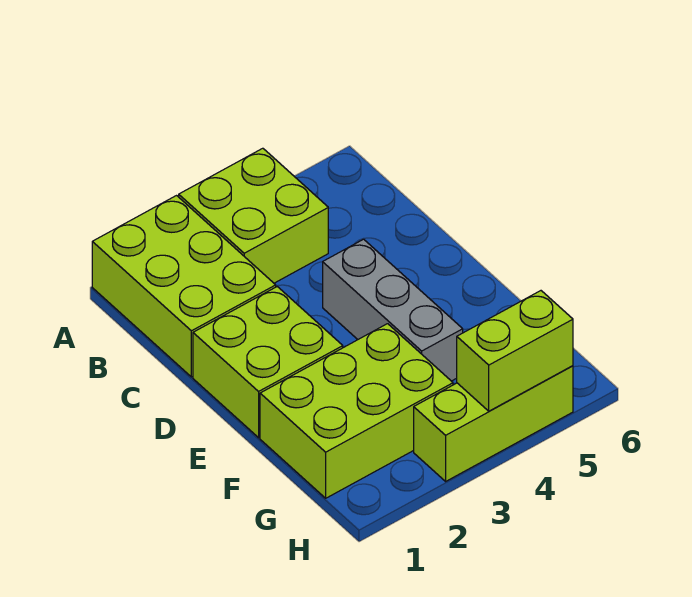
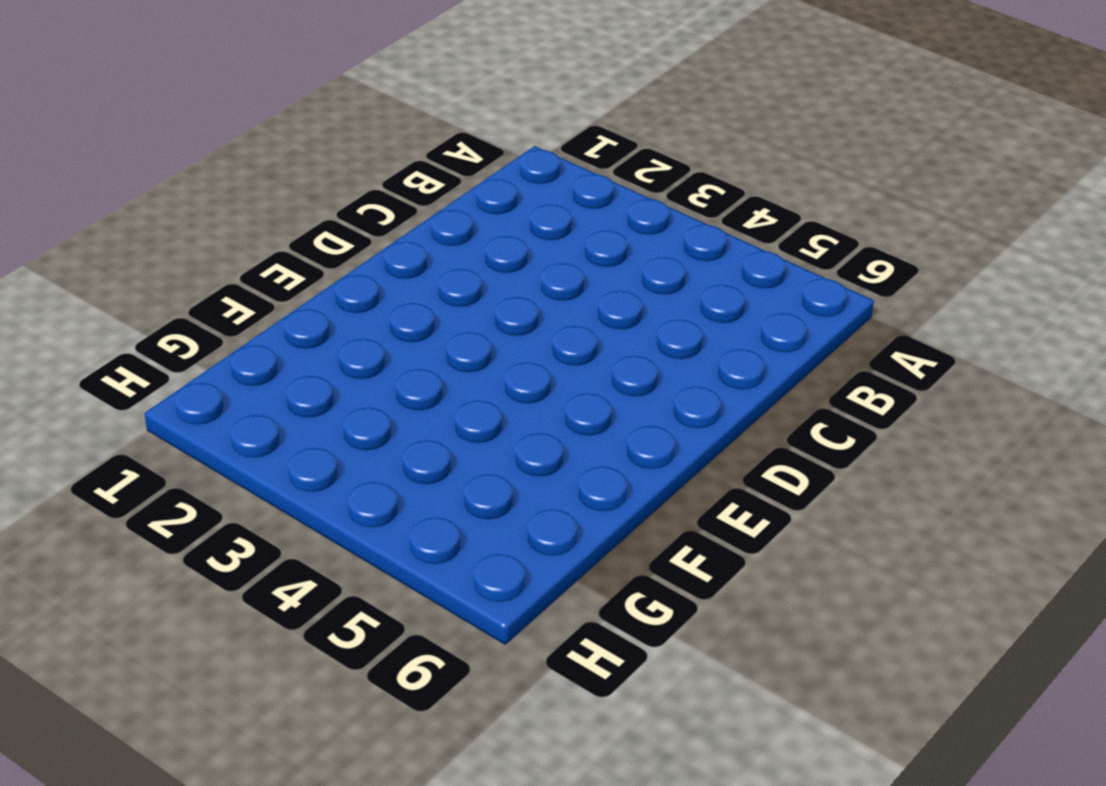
none -> lime 2x3 brick [92,196,276,377]
none -> lime 2x2 brick [179,148,328,283]

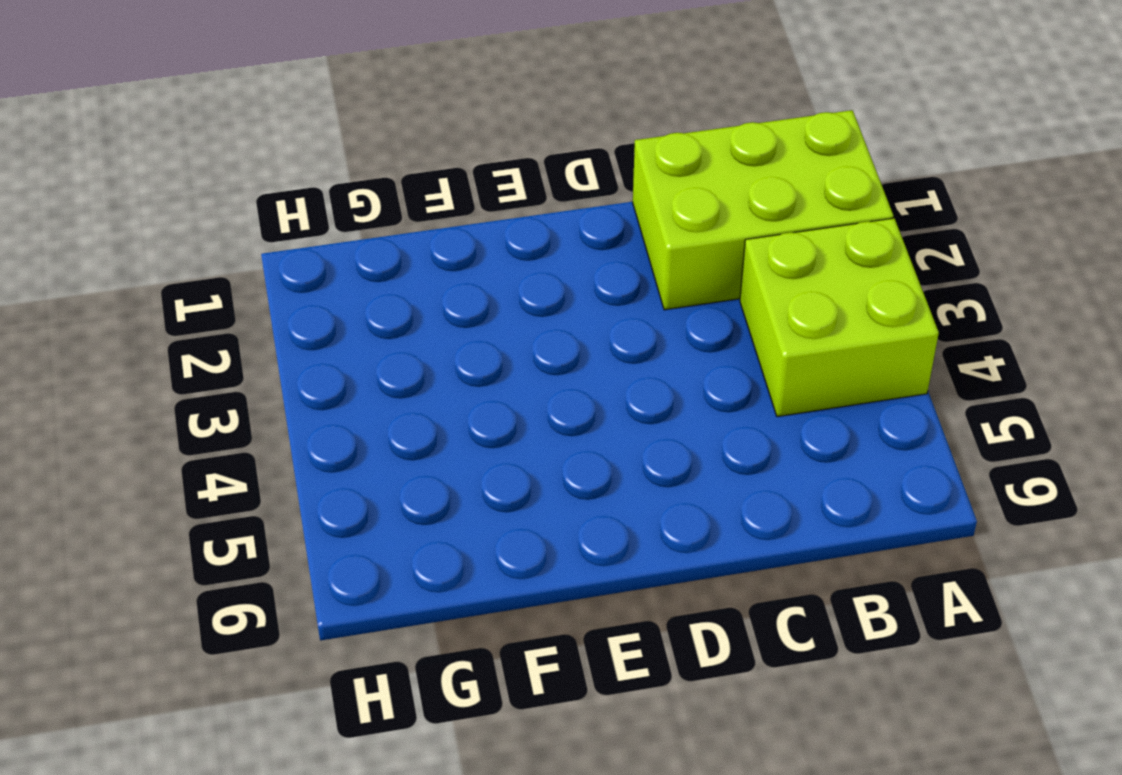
none -> lime 2x2 brick [193,287,343,438]
none -> grey 1x3 brick [323,239,463,381]

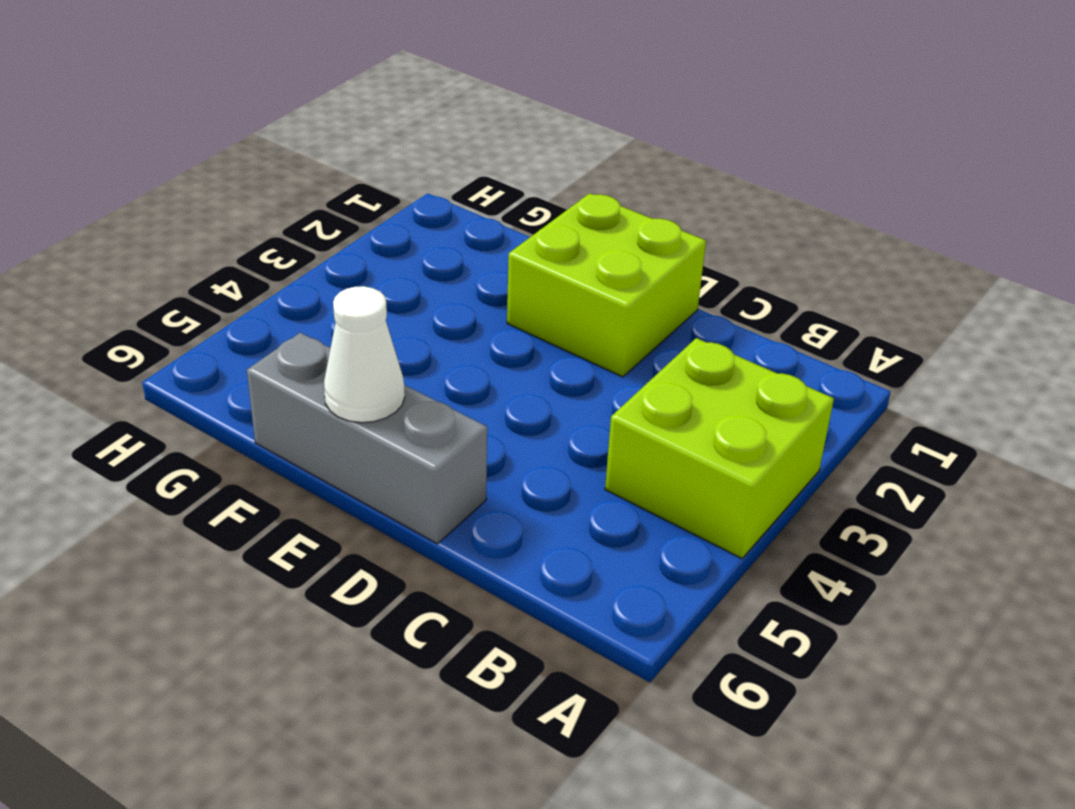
grey 1x3 brick [247,333,487,544] -> grey 1x3 brick moved to [323,239,463,381]
white 1x1 cone [324,286,405,423] -> none
none -> lime 2x3 brick [92,196,276,377]
none -> lime 2x3 brick [260,324,453,498]

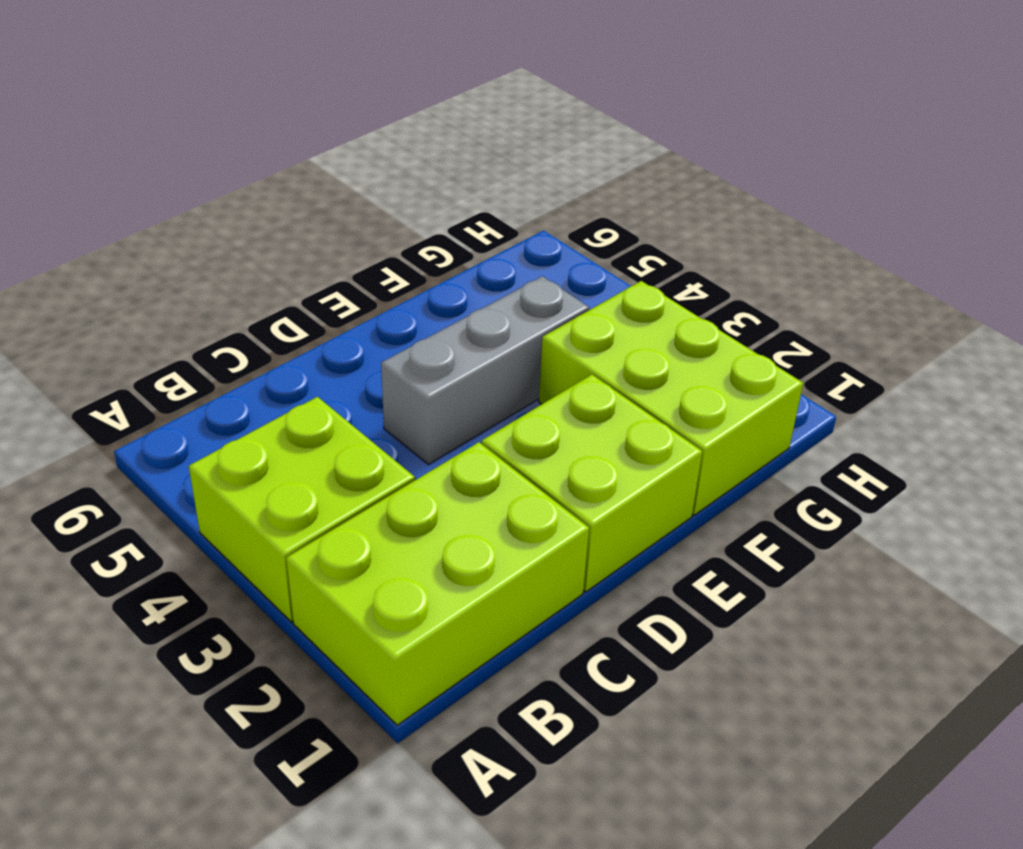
none -> lime 1x3 brick [414,366,573,481]
none -> lime 1x2 brick [457,291,573,411]

